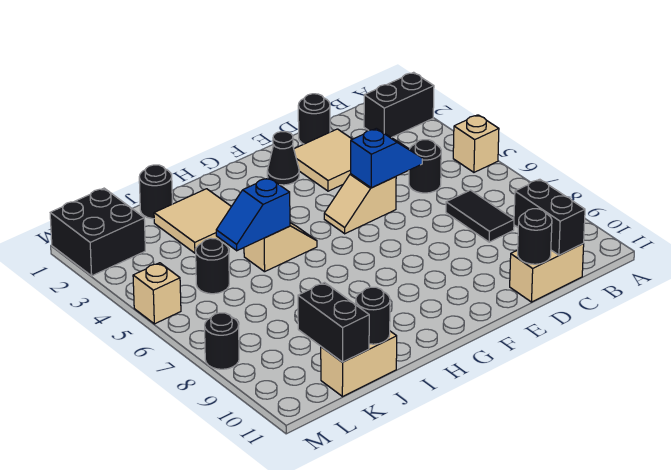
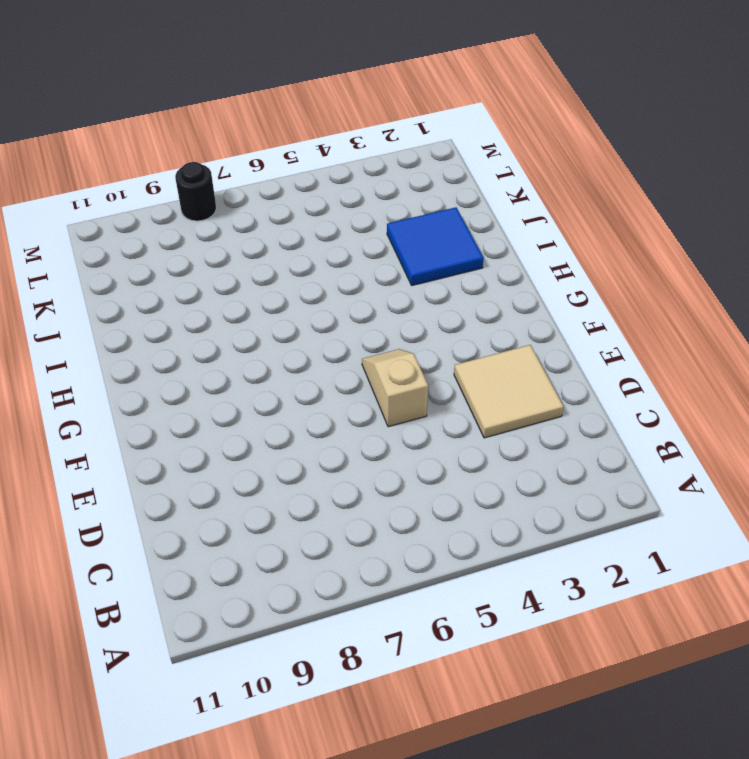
blue 2x2 tile [387,207,484,285] -> tan 2x2 tile [154,189,231,253]
none -> black 1x2 brick [364,72,434,138]
none -> tan 1x1 brick [453,115,499,172]
none -> black 1x1 round brick [409,140,441,193]

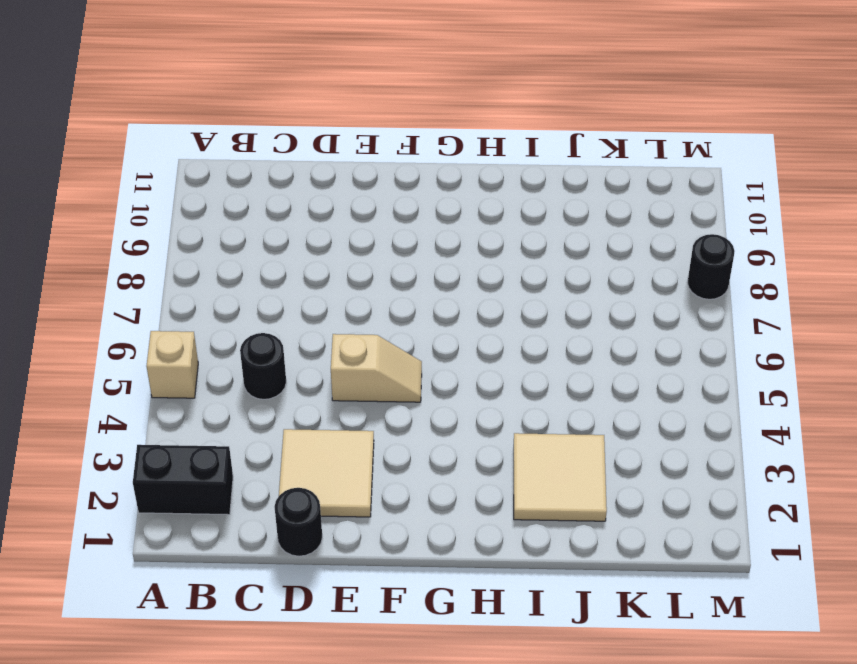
none -> black 1x2 tile [446,190,514,242]
none -> tan 1x2 brick [510,244,584,302]
none -> black 1x1 cone [267,132,299,185]

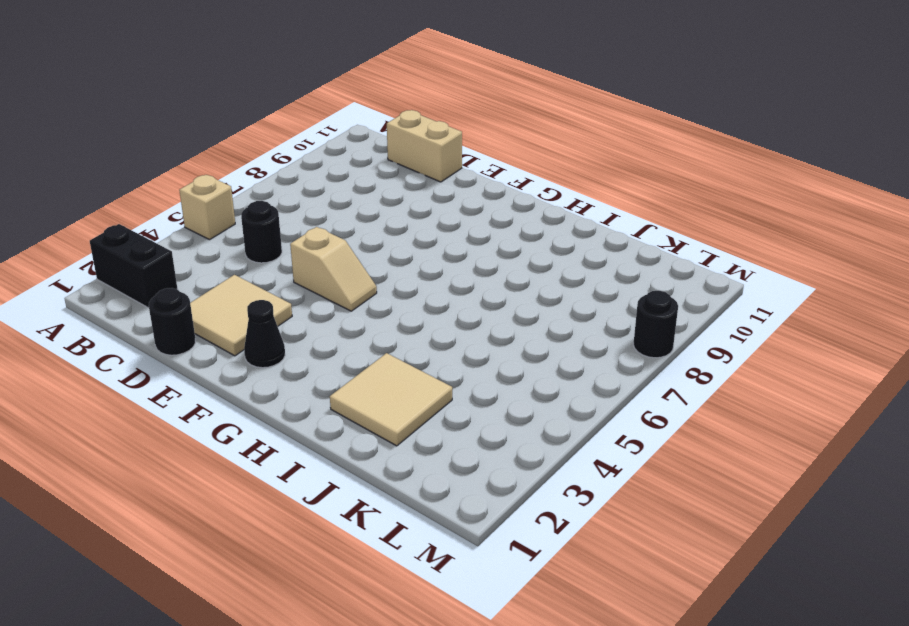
none -> black 1x2 tile [446,190,514,242]
none -> tan 1x2 slope [244,223,317,272]
none -> black 1x1 round brick [139,165,172,219]

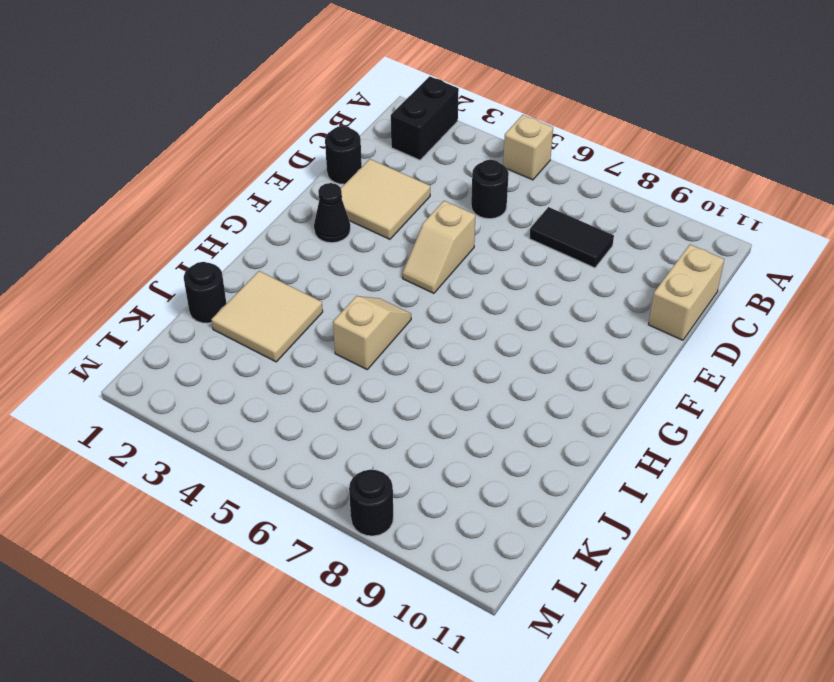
none -> tan 1x2 brick [321,331,397,397]
none -> black 1x1 round brick [196,238,229,294]
none -> black 2x2 brick [50,188,145,276]

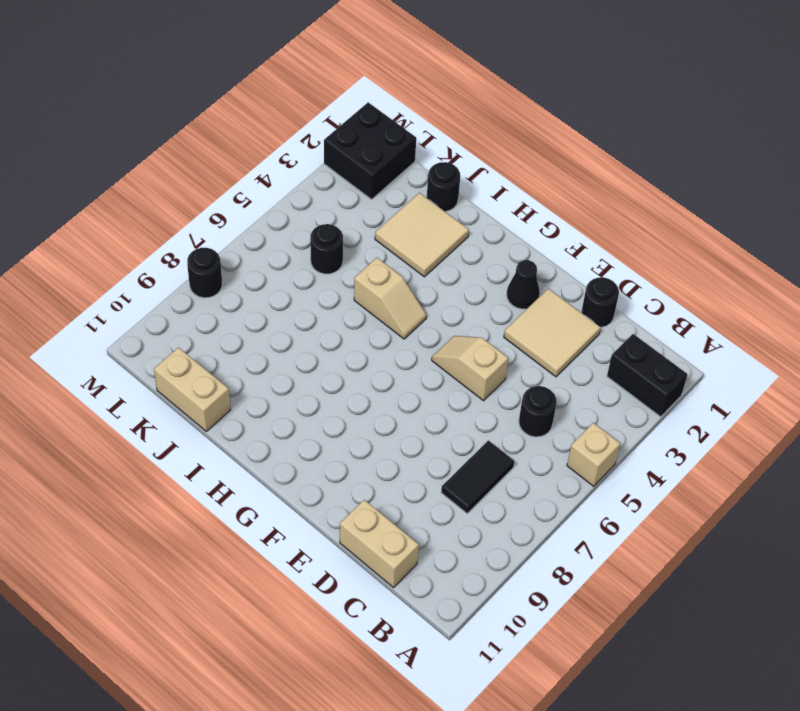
none -> tan 1x1 brick [133,263,181,324]
none -> black 1x2 brick [514,179,585,255]
none -> blue 1x2 slope [351,128,422,188]

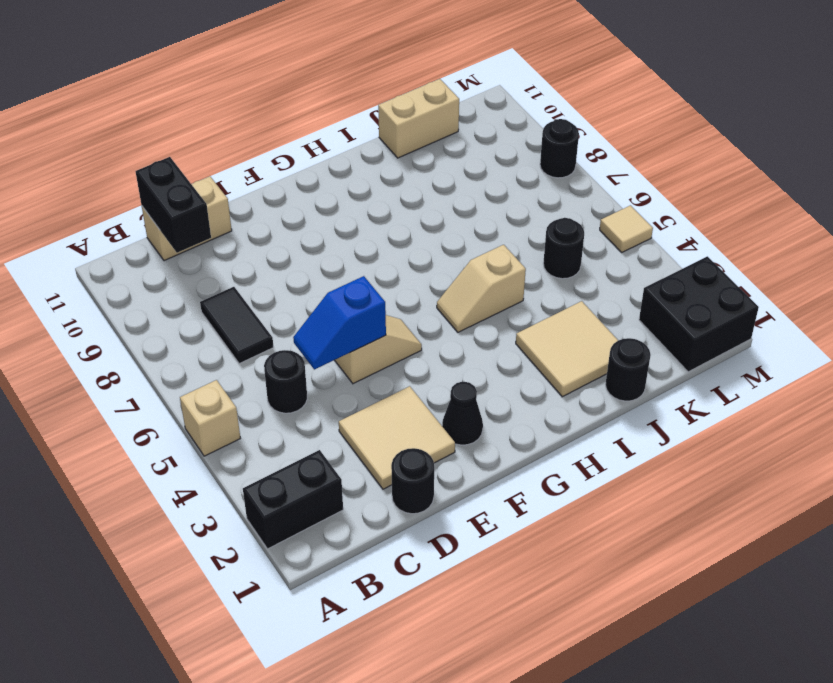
tan 1x1 tile [600,205,653,252] -> tan 1x1 brick [133,263,181,324]
none -> black 1x1 round brick [518,209,552,264]
none -> blue 1x2 slope [216,178,290,251]
none -> black 1x1 round brick [356,287,390,344]

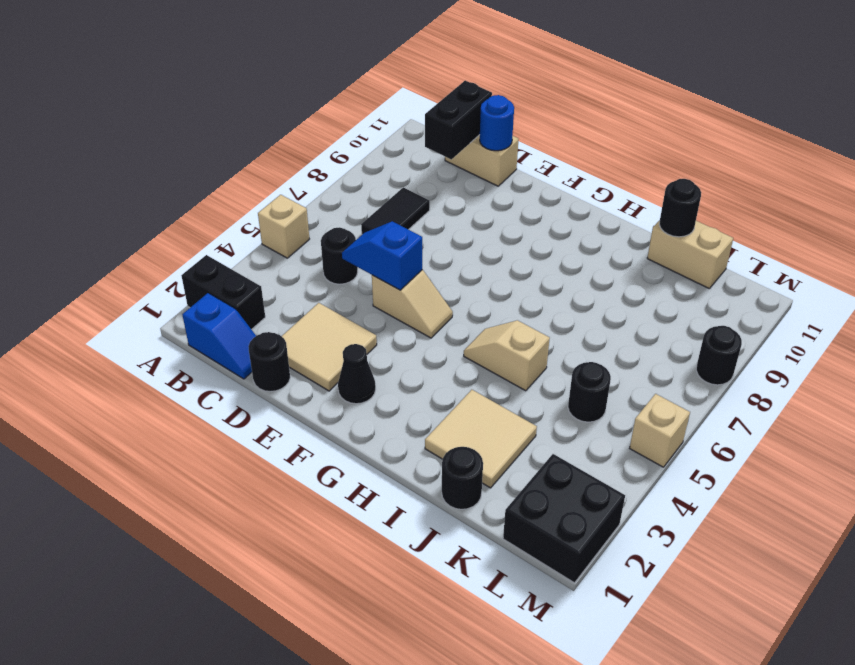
blue 1x2 slope [182,293,256,379] -> blue 1x2 slope moved to [216,178,290,251]
blue 1x1 round brick [480,95,514,151] -> black 1x1 round brick [518,209,552,264]
none -> black 1x2 brick [298,283,369,362]

